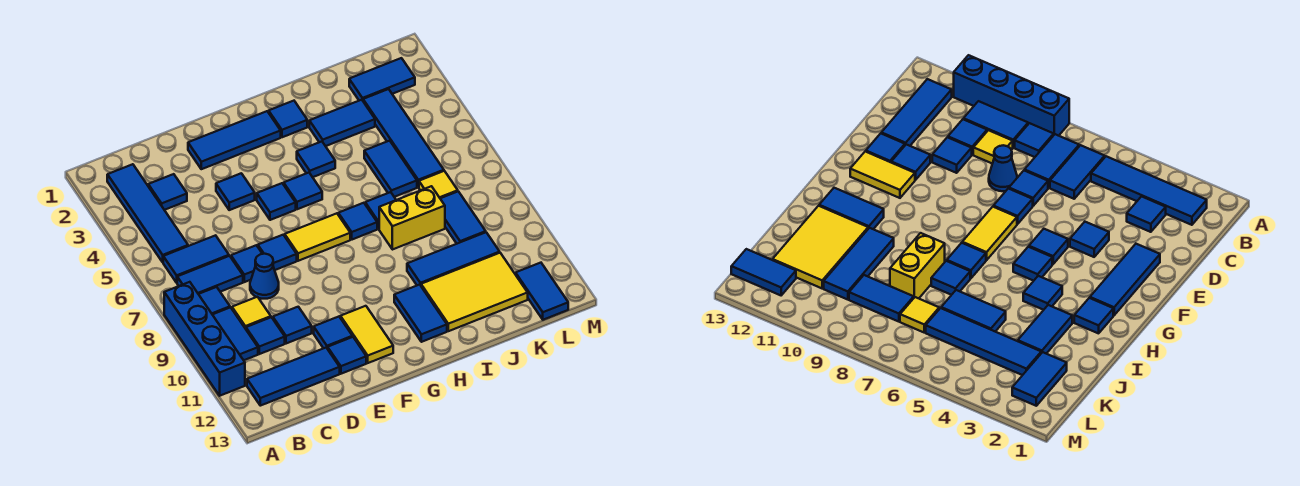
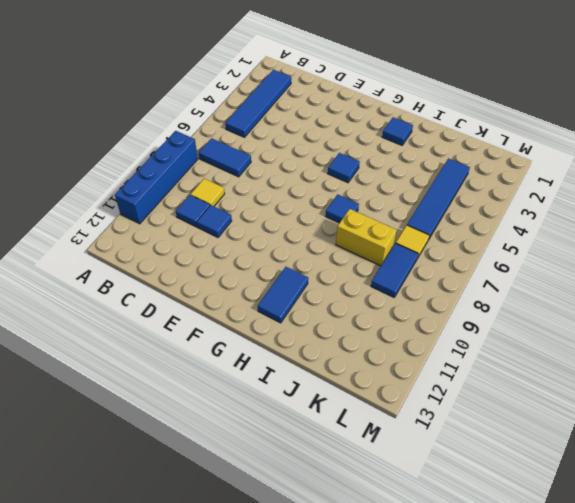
none -> blue 1x2 tile [163,235,229,283]
none -> blue 1x1 tile [199,287,230,314]
none -> blue 1x2 tile [212,307,258,360]
none -> blue 1x3 tile [247,348,340,406]

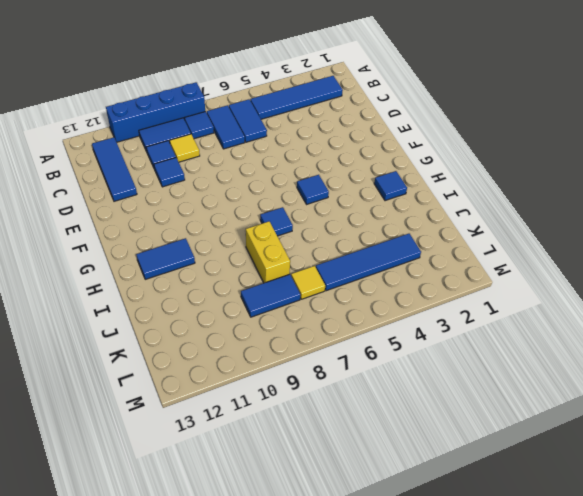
none -> blue 1x1 tile [148,174,187,210]
none -> blue 1x1 tile [231,245,262,282]
none -> blue 1x1 cone [250,254,279,299]
none -> blue 1x3 tile [188,111,281,169]

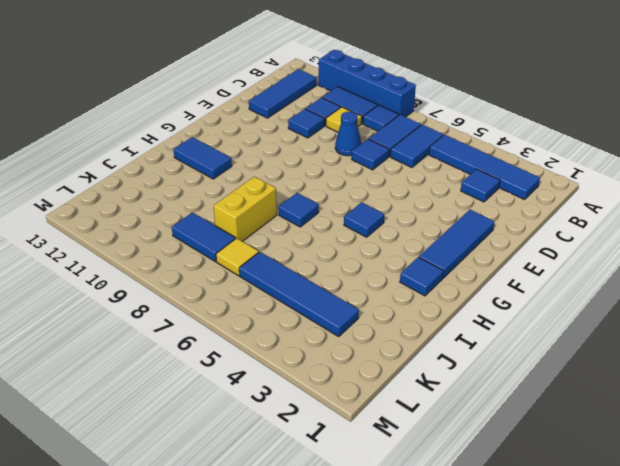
none -> blue 1x1 tile [216,173,255,210]
none -> blue 1x1 tile [258,235,297,270]
none -> blue 1x1 tile [314,317,352,349]
none -> blue 1x1 tile [328,337,366,374]

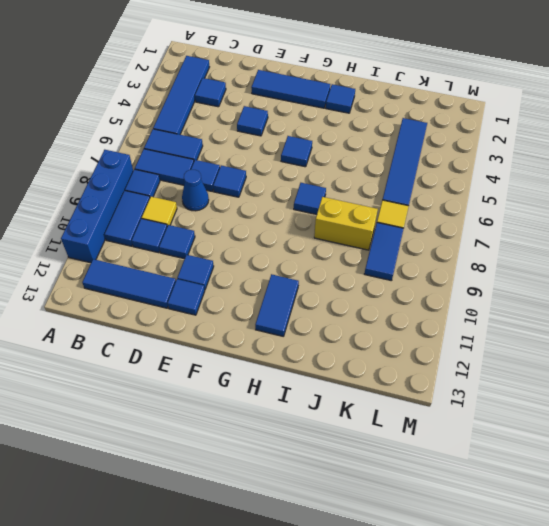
none -> blue 1x1 tile [257,183,296,220]
none -> yellow 1x2 tile [285,213,350,261]
none -> yellow 1x2 tile [340,306,393,363]
none -> blue 1x1 tile [297,142,335,177]

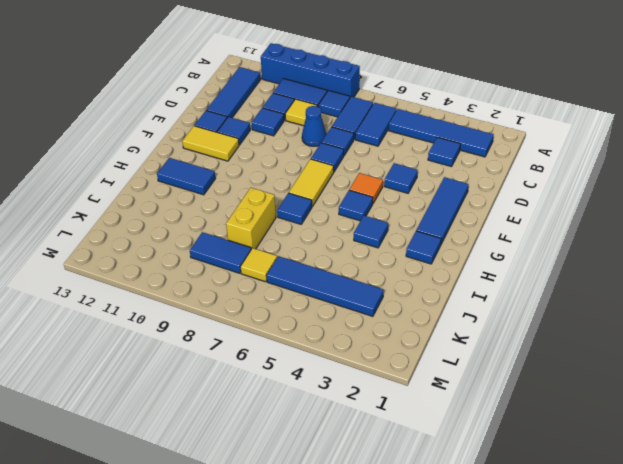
orange 1x1 tile [349,173,383,203] -> blue 1x1 tile [257,183,296,220]
none -> blue 1x2 tile [309,100,375,146]
none -> blue 1x1 tile [365,192,396,229]
none -> blue 1x3 tile [407,232,500,285]
none -> yellow 2x3 tile [421,253,528,331]

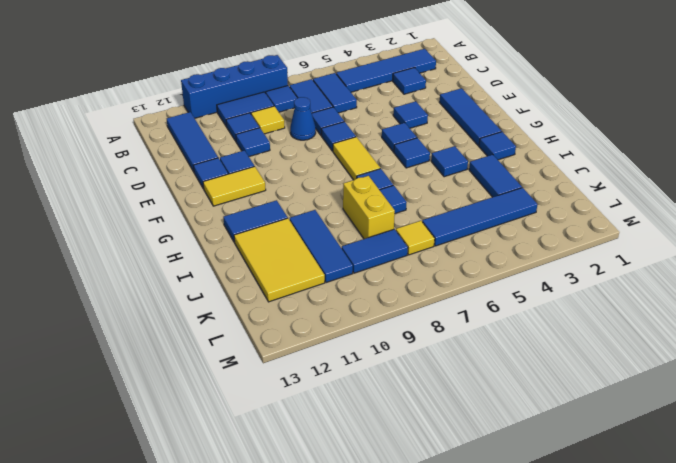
none -> blue 1x2 tile [364,141,417,197]
none -> blue 1x2 tile [349,58,415,101]
none -> blue 1x2 tile [516,263,568,320]

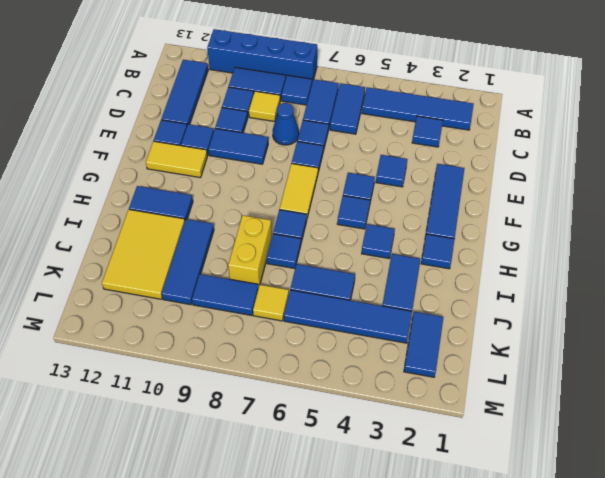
blue 1x2 tile [208,128,268,164] -> blue 1x2 tile moved to [516,263,568,320]

